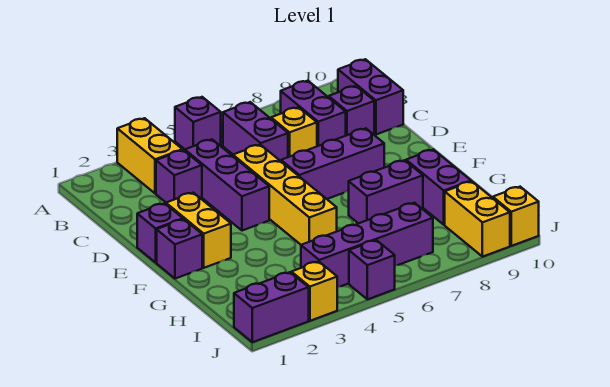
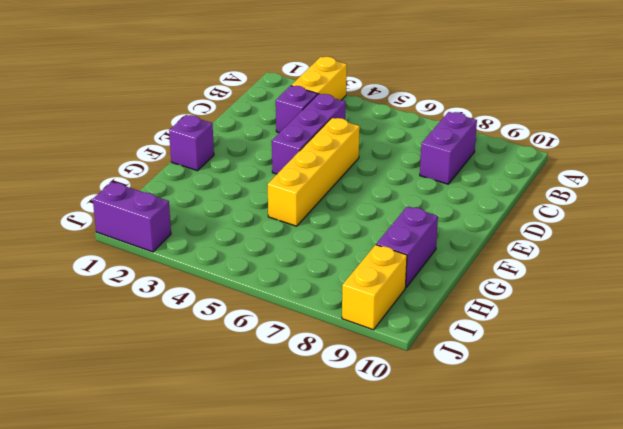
none -> purple 1x1 brick [175,97,221,149]
none -> purple 1x2 brick [223,102,288,161]
none -> purple 1x2 brick [338,59,403,134]

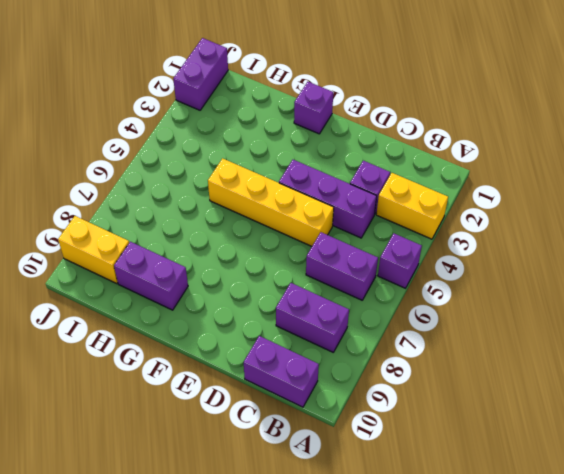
none -> yellow 1x1 brick [271,107,317,157]
none -> purple 1x1 brick [329,86,374,136]
none -> purple 1x1 brick [137,203,183,263]

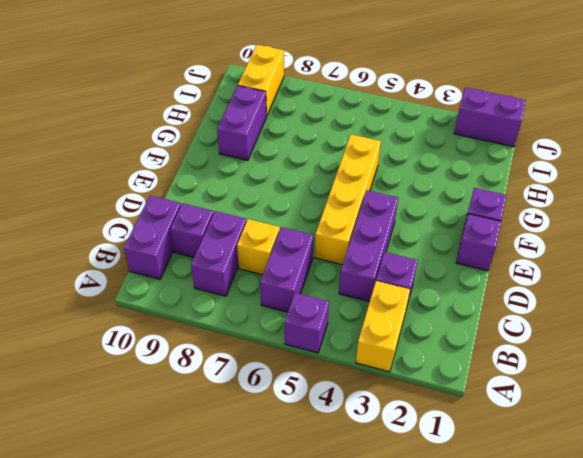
none -> yellow 1x2 brick [166,193,231,268]
none -> purple 1x3 brick [281,128,384,199]
none -> purple 1x2 brick [349,160,423,224]

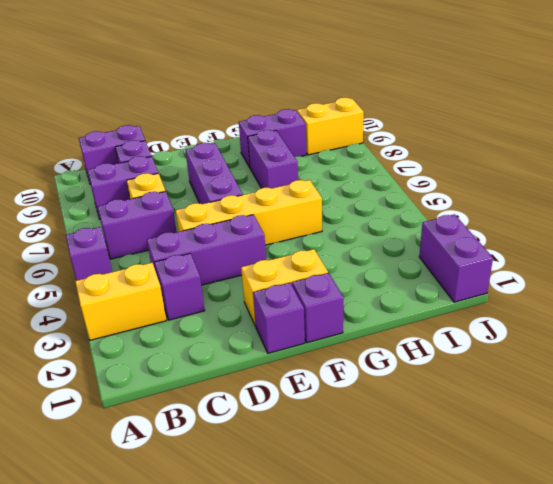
none -> purple 1x4 brick [301,203,433,287]
none -> yellow 1x1 brick [291,262,337,321]
none -> purple 1x1 brick [349,240,395,299]

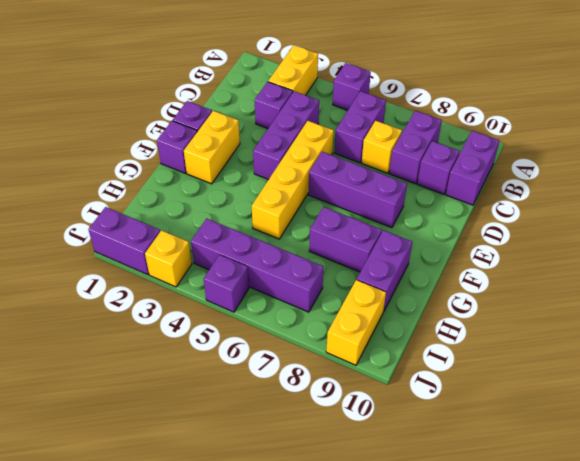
none -> yellow 1x1 brick [493,187,539,246]

